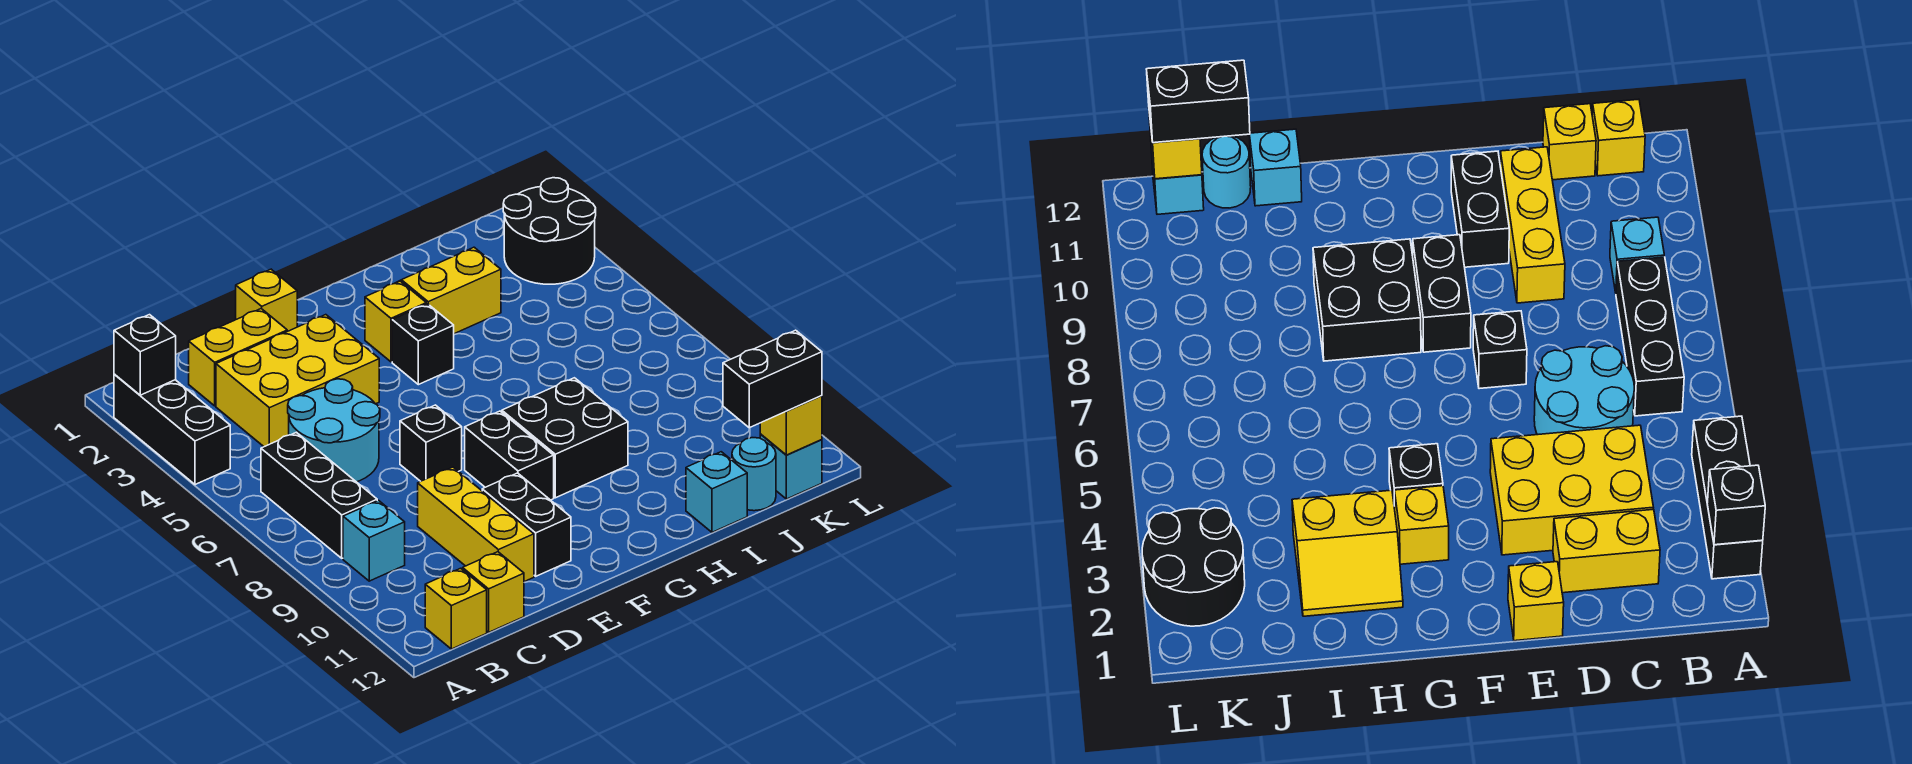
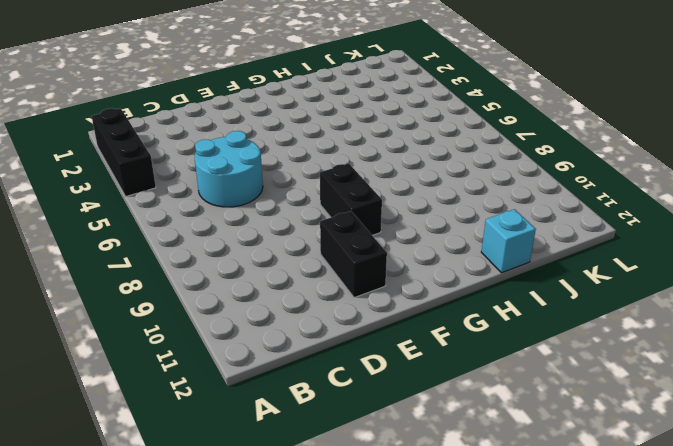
none -> black 1x3 brick [261,432,377,558]
none -> cyan 1x1 brick [343,500,405,581]
none -> yellow 1x1 brick [425,568,487,649]

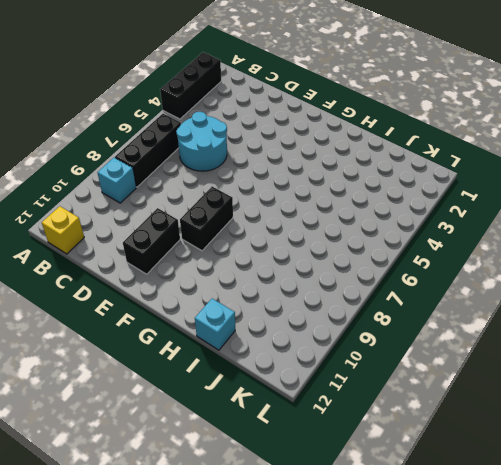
none -> yellow 1x2 brick [189,309,287,406]
none -> yellow 2x3 brick [216,315,379,447]
none -> yellow 1x1 brick [463,552,524,632]

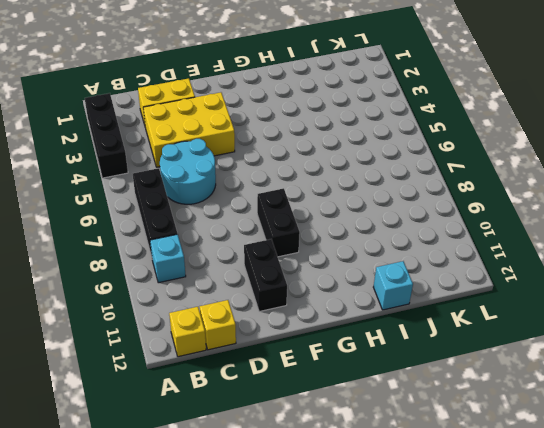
none -> yellow 1x3 brick [418,467,534,582]
none -> yellow 1x1 brick [236,269,297,331]
none -> black 1x1 brick [400,405,462,481]

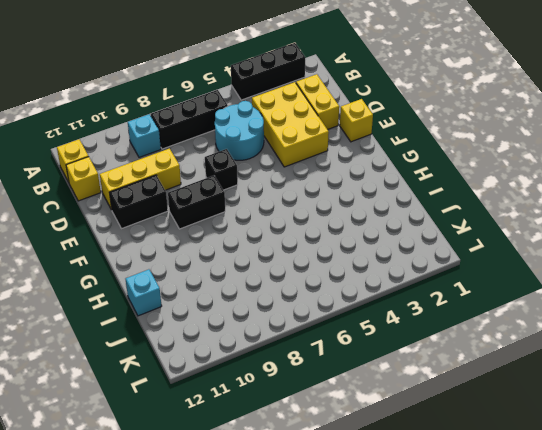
none -> yellow 1x1 brick [365,281,426,362]
none -> black 1x1 brick [392,304,454,385]
none -> black 2x2 brick [502,378,628,498]

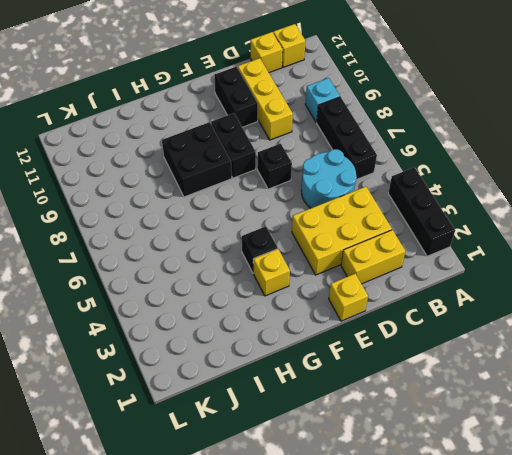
none -> yellow 2x2 slope [394,247,501,334]
none -> cyan 1x1 brick [686,452,747,532]
none -> cyan 1x1 round brick [732,438,776,511]

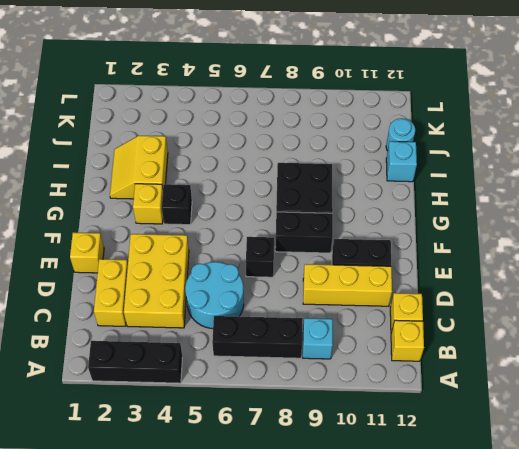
none -> black 2x2 round brick [503,178,596,284]
none -> cyan 1x1 brick [760,434,822,499]
none -> black 1x1 brick [114,315,176,395]

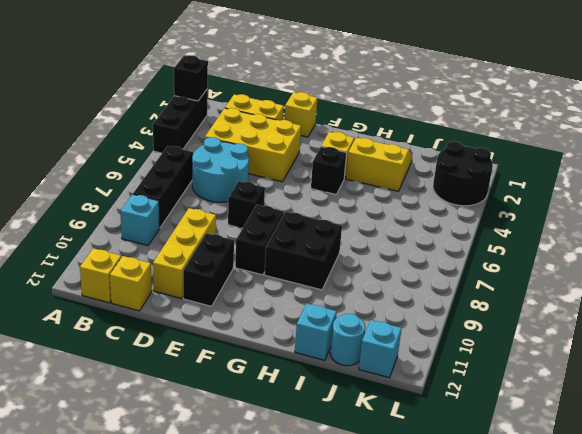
none -> yellow 1x1 brick [760,396,822,455]
none -> black 1x2 brick [723,330,822,428]

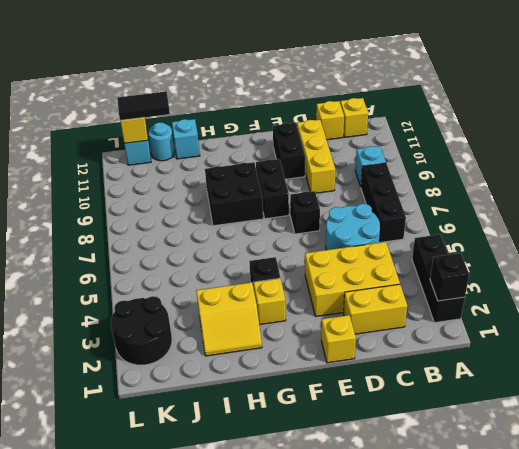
black 1x2 tile [117,91,170,120] -> black 1x2 brick [723,330,822,428]

